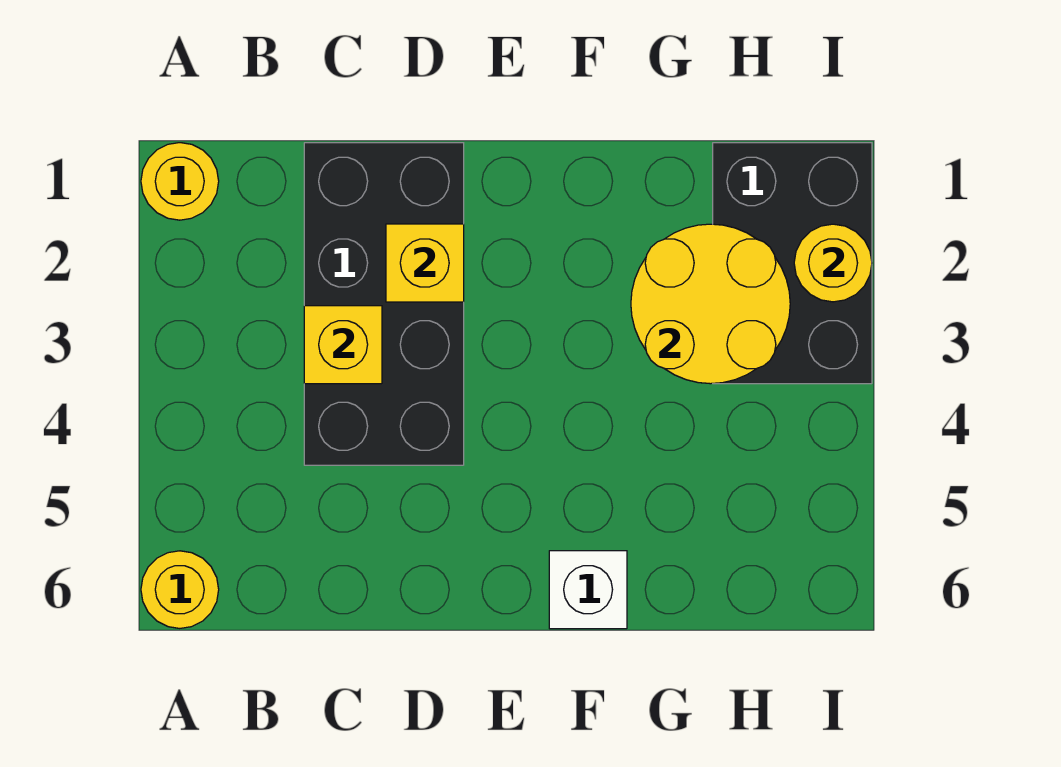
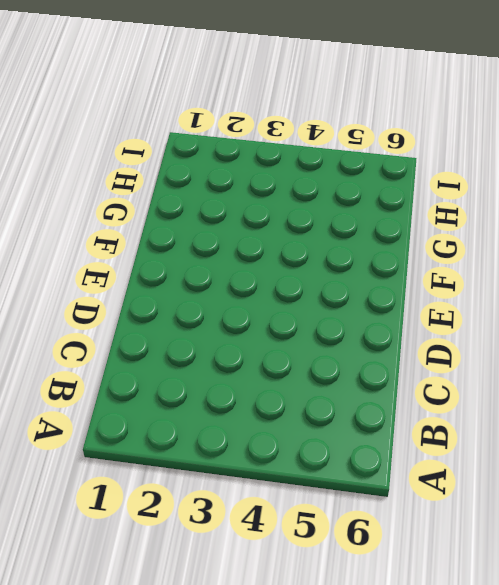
none -> yellow 1x1 round brick [141,143,219,220]
none -> yellow 1x1 round brick [141,551,219,628]

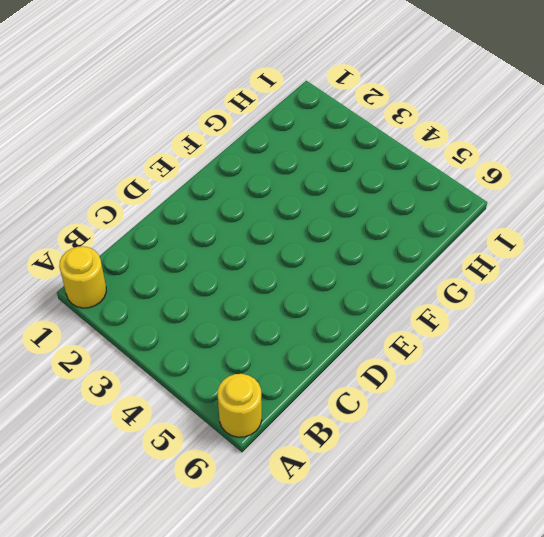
none -> black 2x4 brick [304,143,464,465]
none -> white 1x1 brick [549,551,627,629]

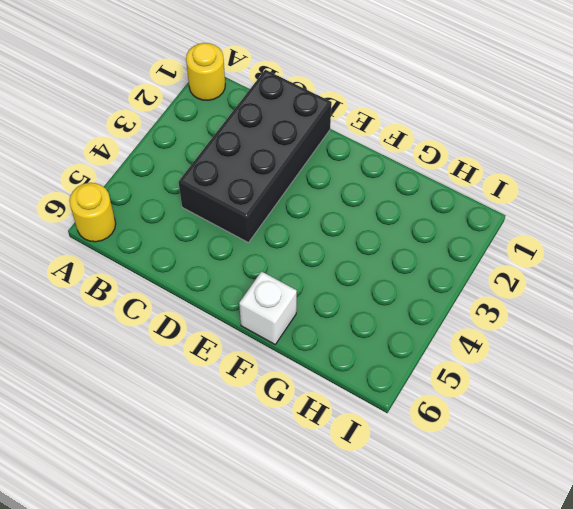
none -> black 2x3 brick [713,143,872,384]
none -> yellow 1x1 brick [304,306,382,384]

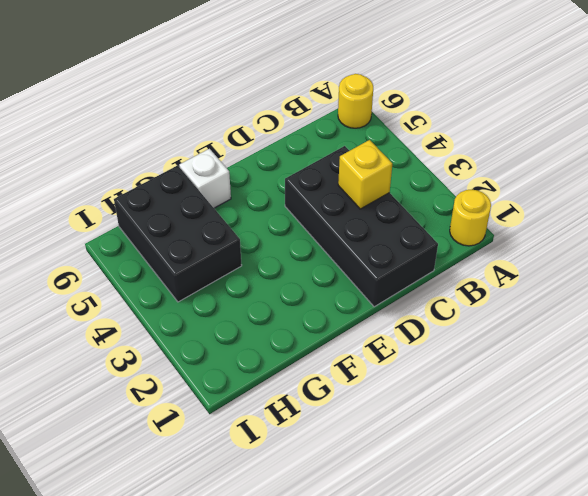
black 2x3 brick [114,165,242,302] -> black 2x3 brick moved to [713,143,872,384]
none -> yellow 1x1 brick [386,224,464,302]
none -> yellow 2x2 round brick [631,224,790,384]

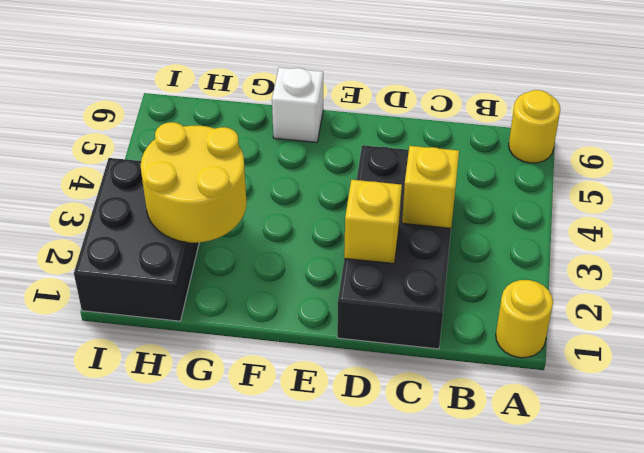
none -> yellow 1x1 round brick [794,224,872,302]

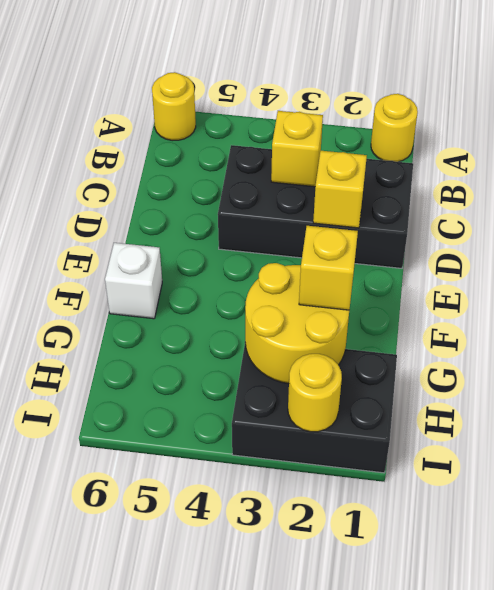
yellow 1x1 brick [299,226,358,310] -> none

